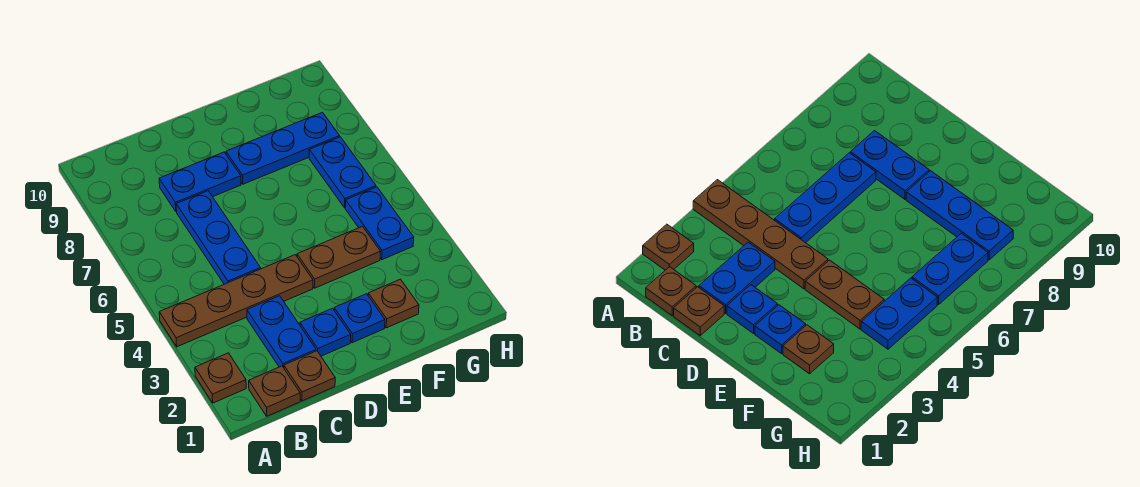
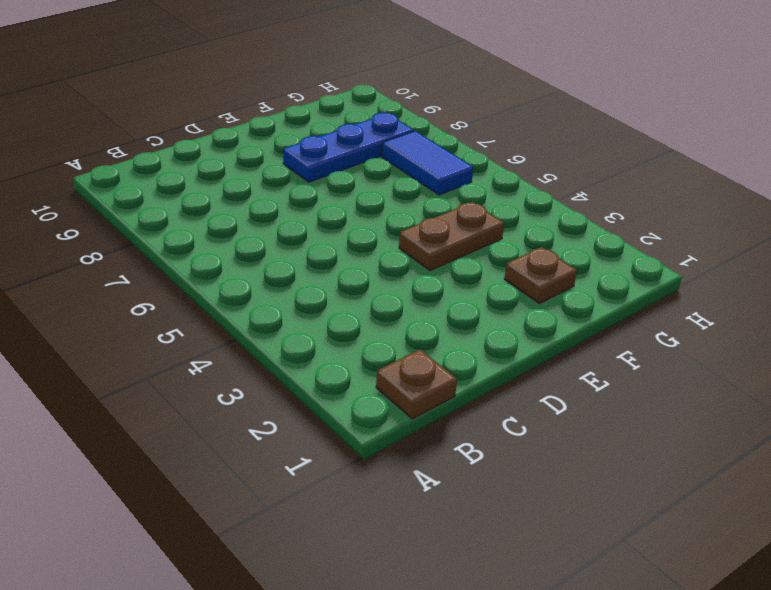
blue 1x2 tile [382,131,473,195] -> blue 1x2 plate [309,137,376,208]
none -> brown 1x1 plate [195,353,246,403]
none -> brown 1x4 plate [159,255,313,347]
none -> brown 1x1 plate [284,351,335,401]

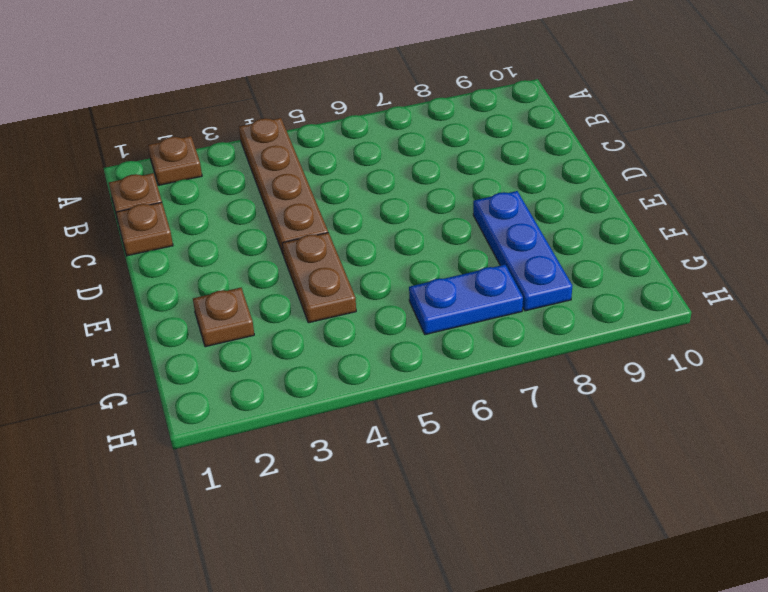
none -> blue 1x2 plate [247,296,316,368]
none -> blue 1x3 plate [176,191,261,284]
none -> blue 1x2 plate [159,152,241,212]

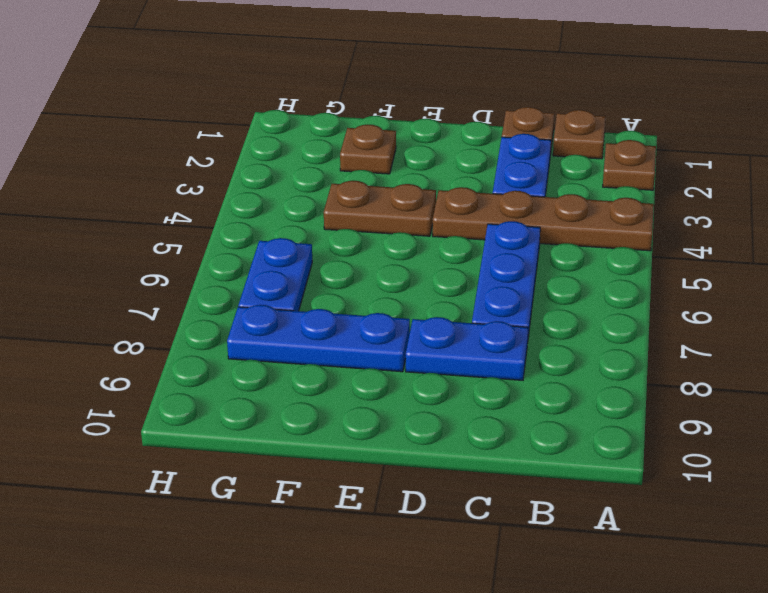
none -> blue 1x1 plate [300,308,351,356]
none -> blue 1x1 plate [334,294,385,343]
none -> blue 1x2 plate [345,187,414,260]

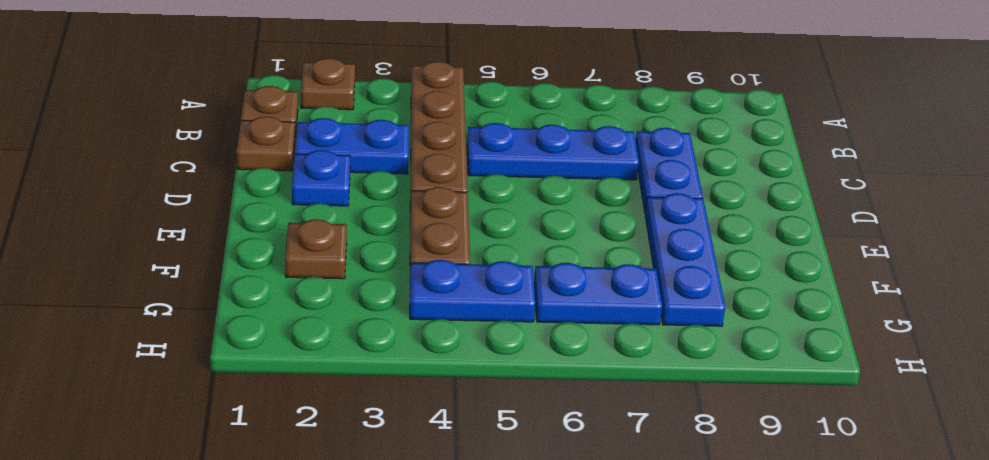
none -> blue 1x1 plate [334,294,385,343]

